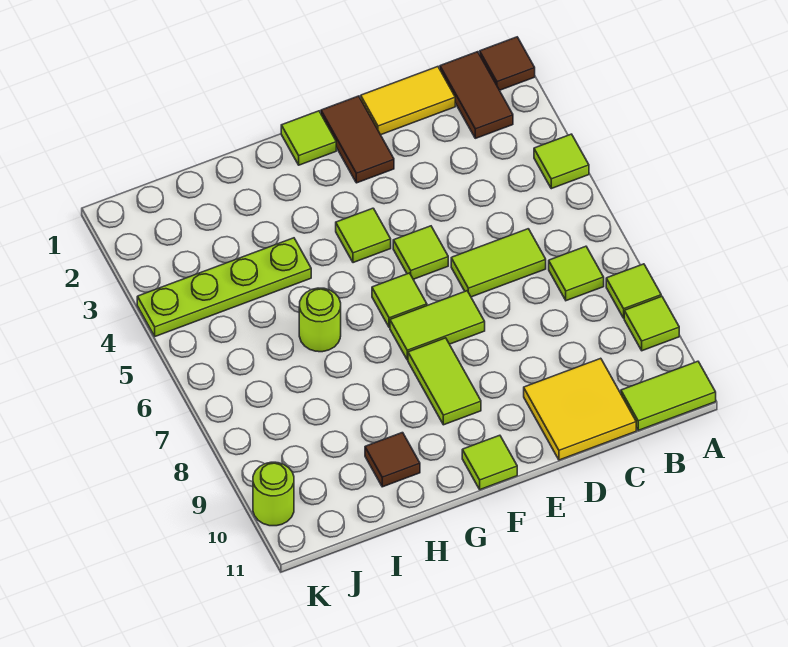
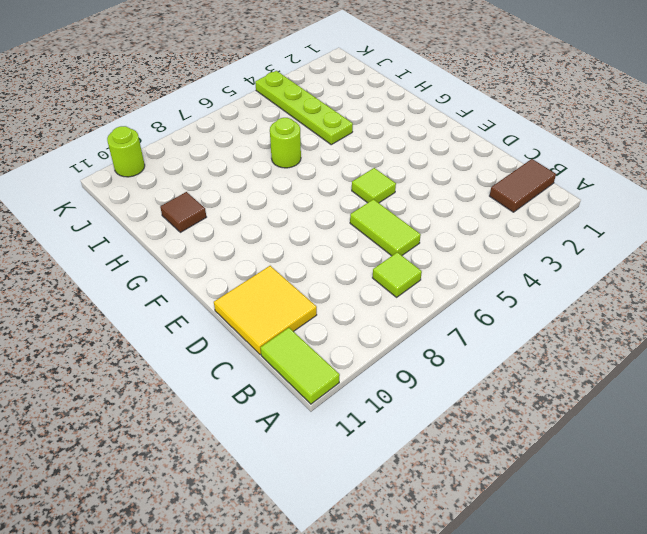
none -> brown 1x1 tile [480,37,535,90]
none -> lime 1x1 tile [534,134,589,189]
none -> lime 1x1 tile [606,264,661,318]

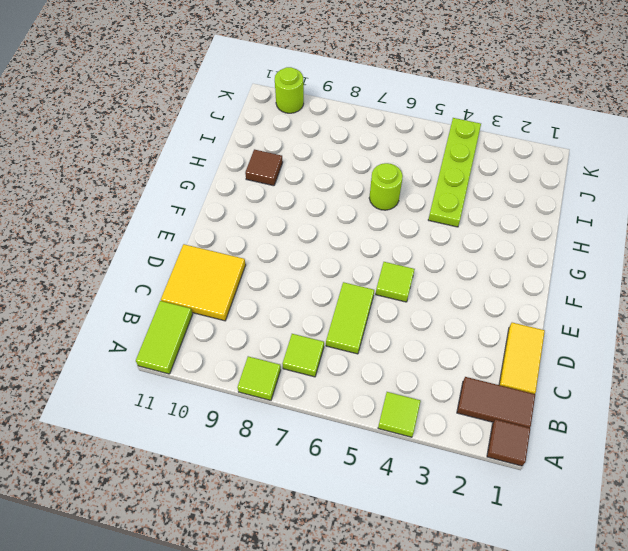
none -> lime 1x1 tile [624,296,679,351]
none -> brown 1x2 tile [321,96,394,183]
none -> lime 1x2 tile [390,291,485,360]

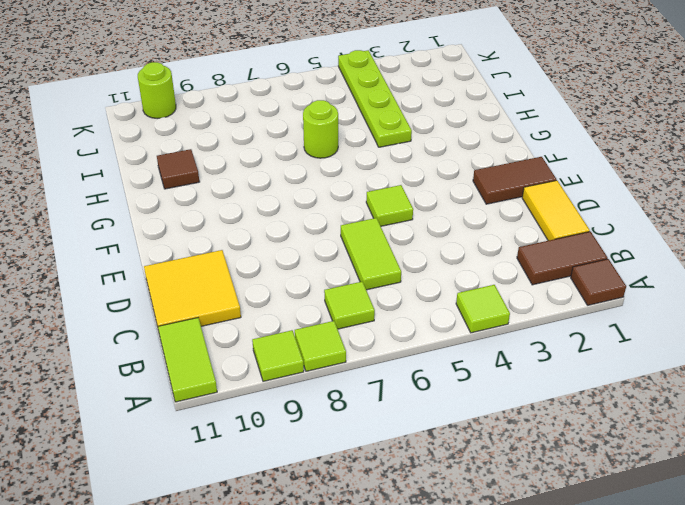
none -> lime 1x2 tile [390,291,485,360]
none -> lime 1x1 tile [281,111,336,165]
none -> lime 1x1 tile [336,208,391,263]

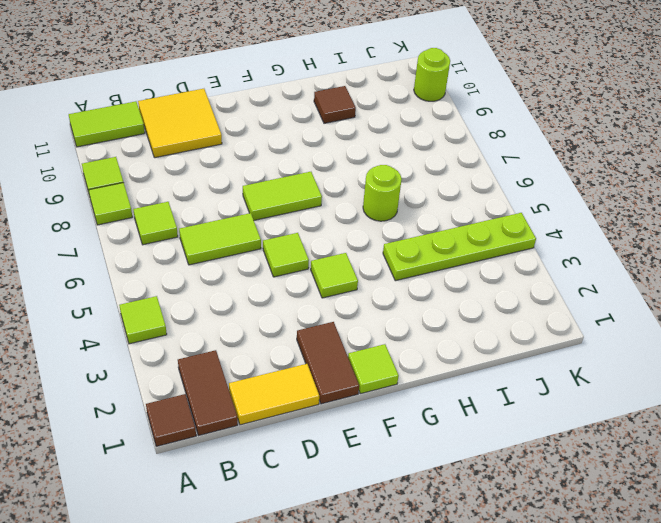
none -> lime 1x1 tile [372,273,427,328]
none -> lime 1x2 tile [408,338,481,425]
none -> lime 1x1 tile [462,435,517,490]

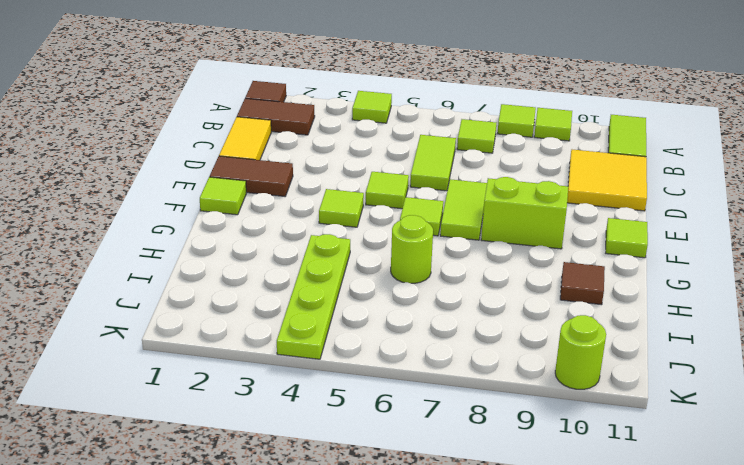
lime 1x2 brick [481,177,568,249] -> lime 1x2 tile [408,338,481,425]

